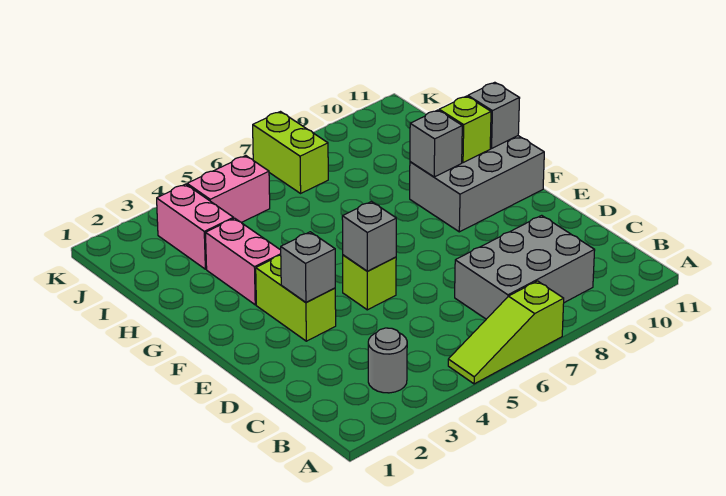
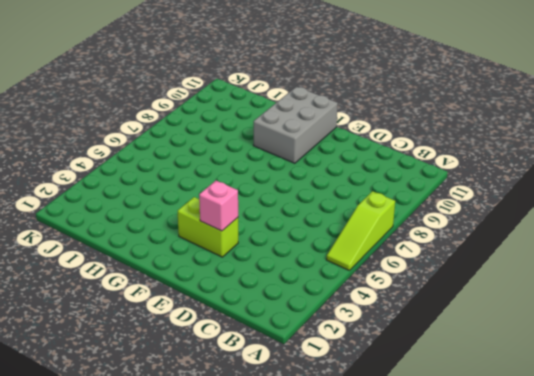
pink 1x1 brick [199,181,238,231] -> grey 1x1 brick [281,232,335,303]
none -> grey 1x1 round brick [368,328,407,393]
none -> grey 2x3 brick [455,215,595,319]
none -> lime 1x1 brick [343,255,396,310]

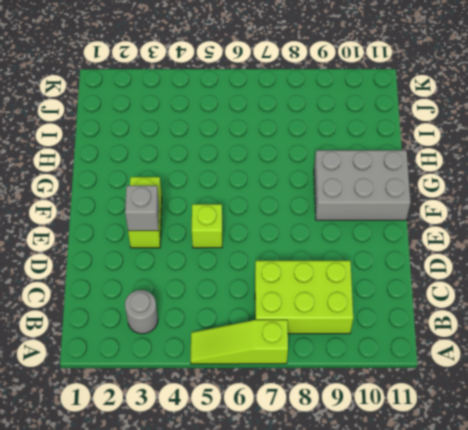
lime 2x3 brick [255,260,353,334] -> grey 2x3 brick [455,215,595,319]
none -> pink 1x2 brick [206,218,281,305]
none -> pink 1x2 brick [157,184,234,269]
none -> pink 1x2 brick [187,156,270,223]

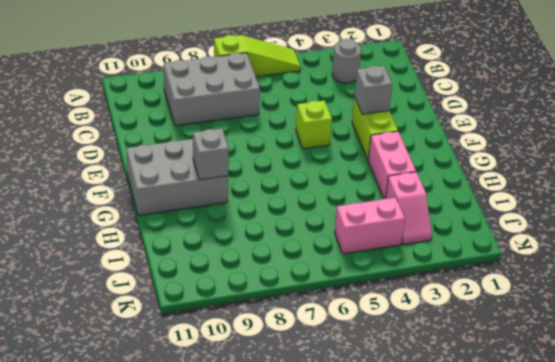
pink 1x2 slope [386,172,432,244] -> pink 1x2 brick [157,184,234,269]
none -> lime 1x2 brick [253,112,328,193]
none -> grey 1x1 brick [342,201,396,271]
none -> lime 1x1 brick [439,96,491,163]

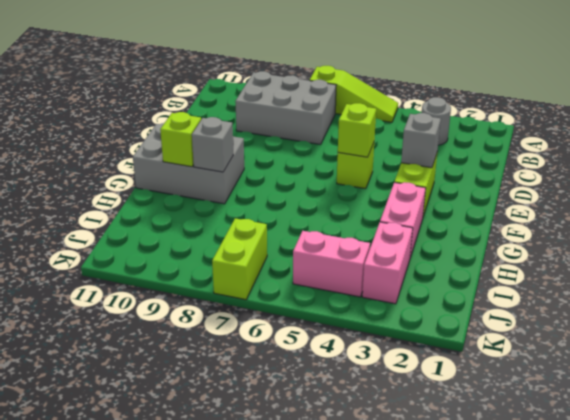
lime 1x1 brick [338,103,376,157] -> grey 1x1 brick [342,201,396,271]
none -> grey 1x1 brick [468,82,520,148]

